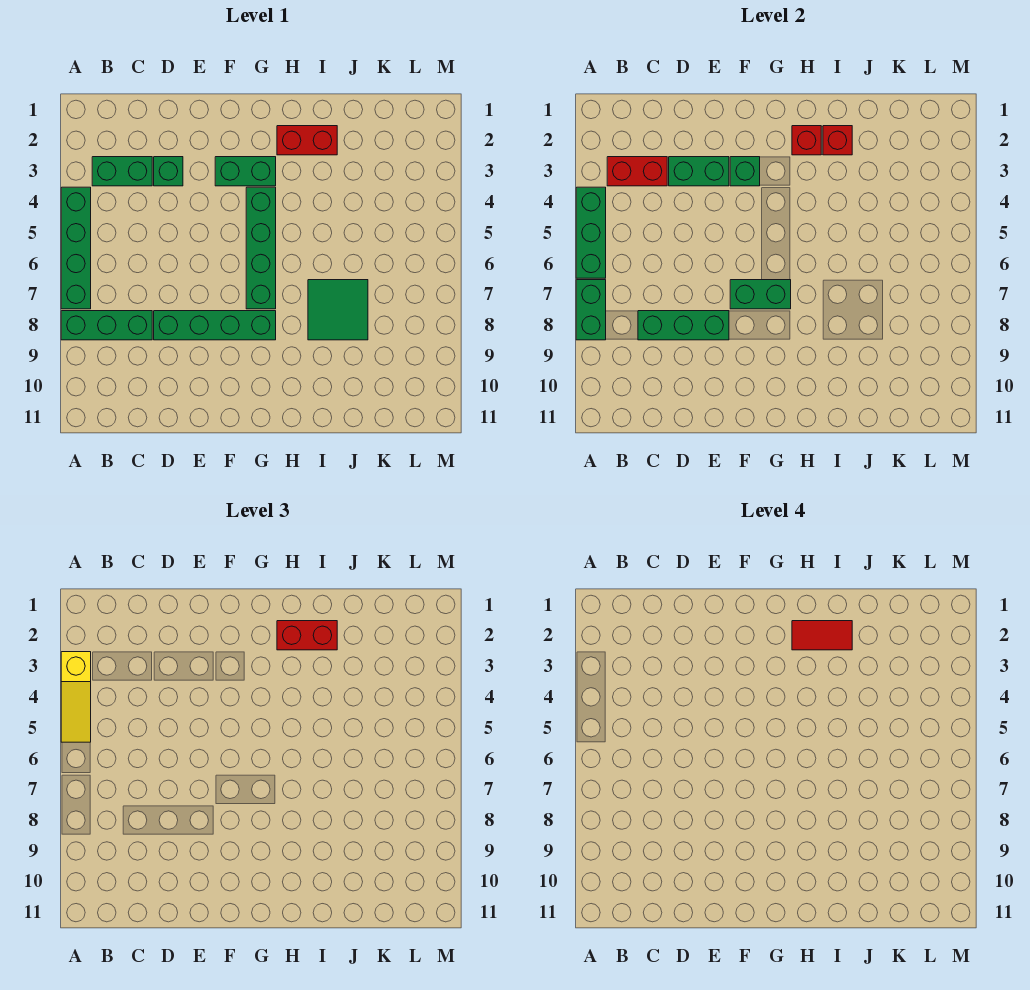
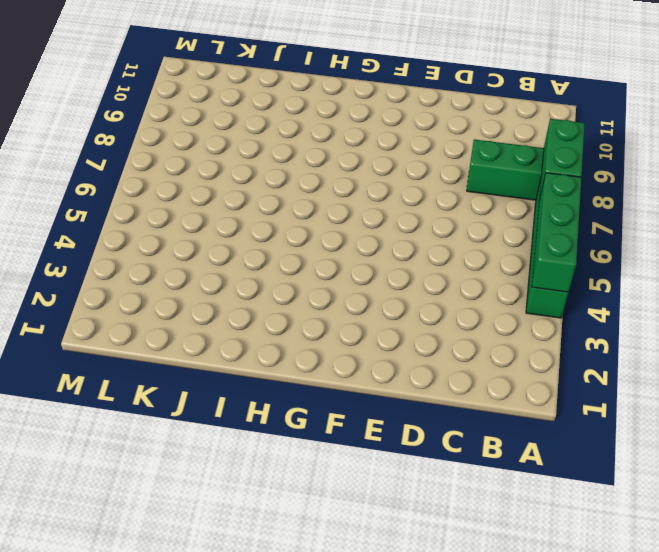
none -> green 1x2 brick [92,157,152,186]
none -> green 1x1 brick [154,157,183,186]
none -> green 1x4 brick [154,311,276,340]

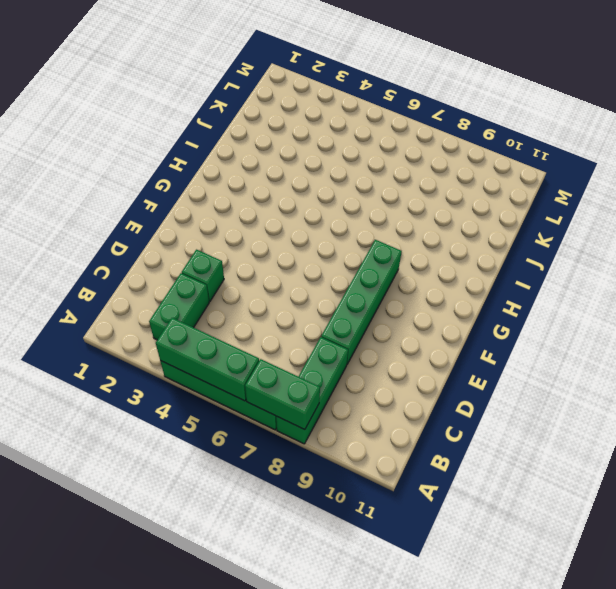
none -> green 1x2 brick [215,157,276,186]
none -> green 1x4 brick [246,187,276,309]
none -> red 1x2 brick [277,126,337,155]

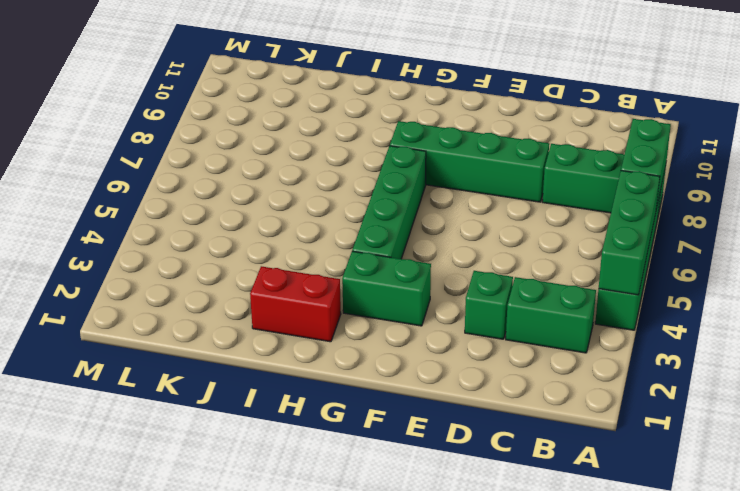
none -> green 2x2 tile [308,280,368,340]
none -> red 1x2 brick [607,157,667,186]
none -> green 1x3 brick [638,311,729,340]

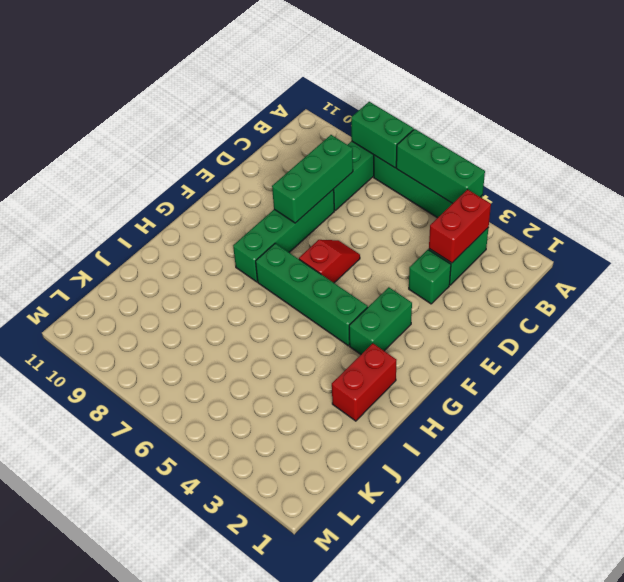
red 1x2 slope [299,240,360,283] -> none
none -> green 2x2 tile [308,280,368,340]
none -> green 1x2 brick [669,157,729,186]
none -> green 1x1 brick [730,157,760,186]

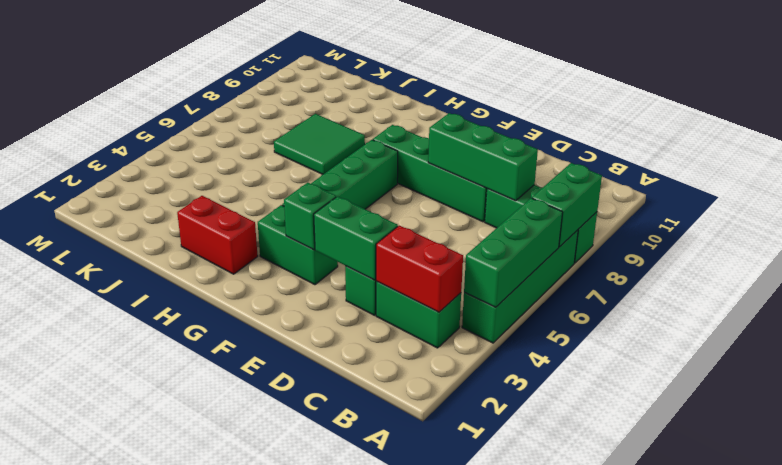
none -> green 1x2 brick [730,280,791,309]
none -> red 1x1 brick [792,126,821,155]
none -> red 1x1 brick [823,126,852,155]

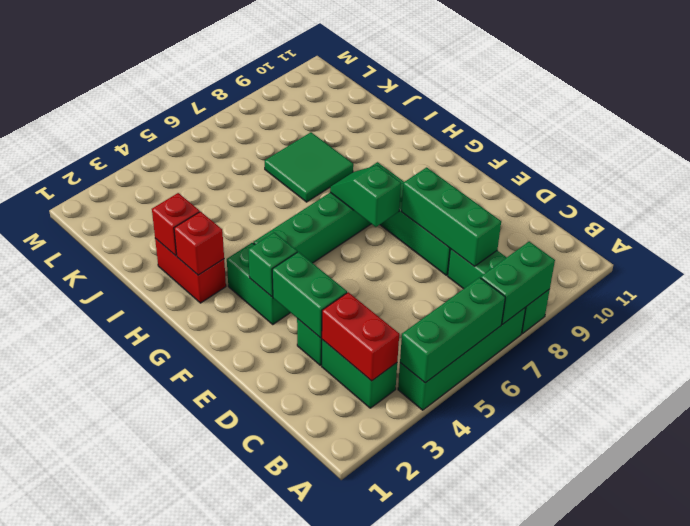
green 1x2 slope [330,165,401,227] -> green 1x2 brick [730,280,791,309]
none -> yellow 1x3 slope [61,652,91,742]
none -> red 1x2 brick [277,621,337,650]
none -> red 1x2 tile [792,621,852,650]

